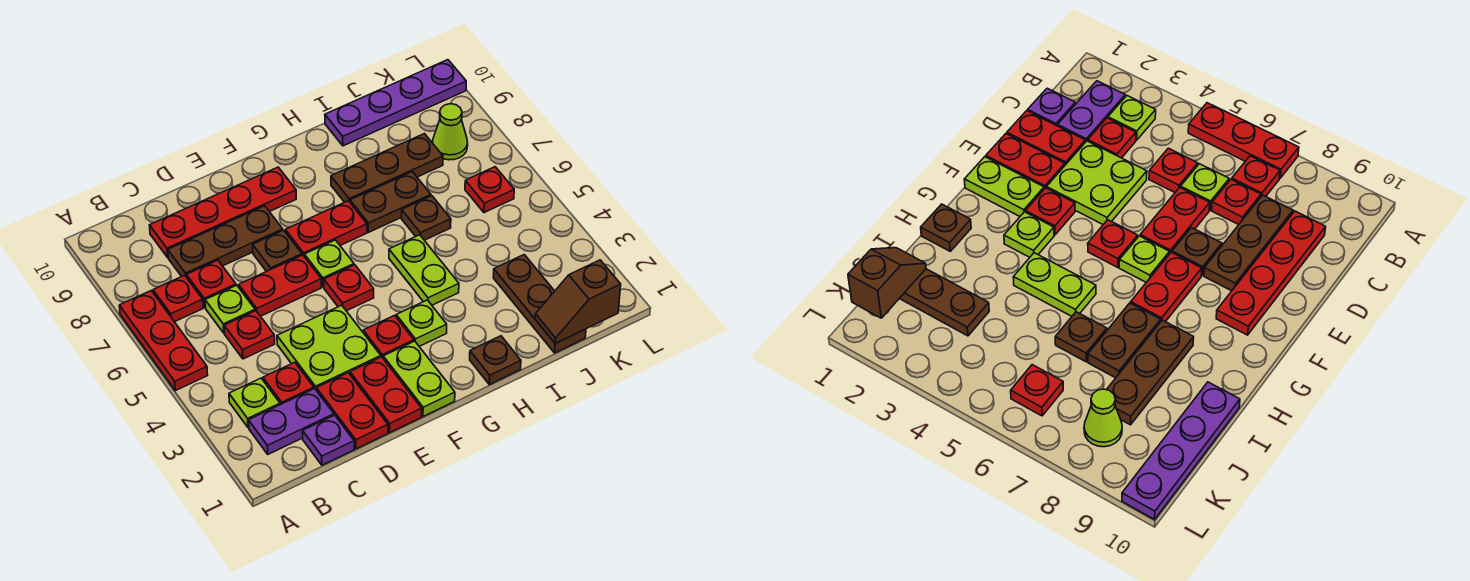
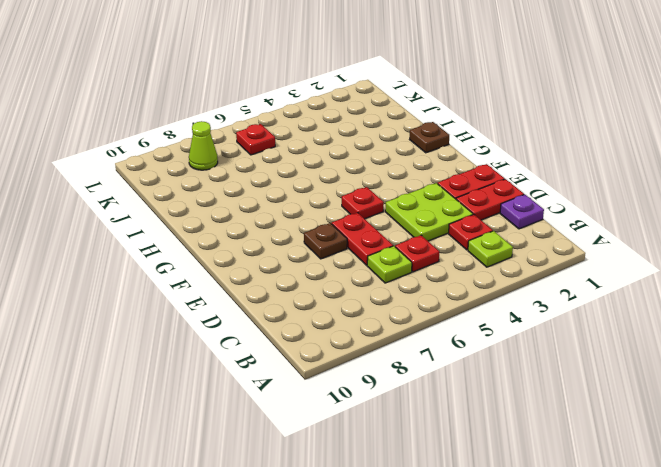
none -> red 1x3 plate [119,291,208,391]
none -> purple 1x2 plate [249,389,334,454]
none -> red 1x1 plate [153,275,203,322]
none -> red 1x1 plate [186,260,236,308]

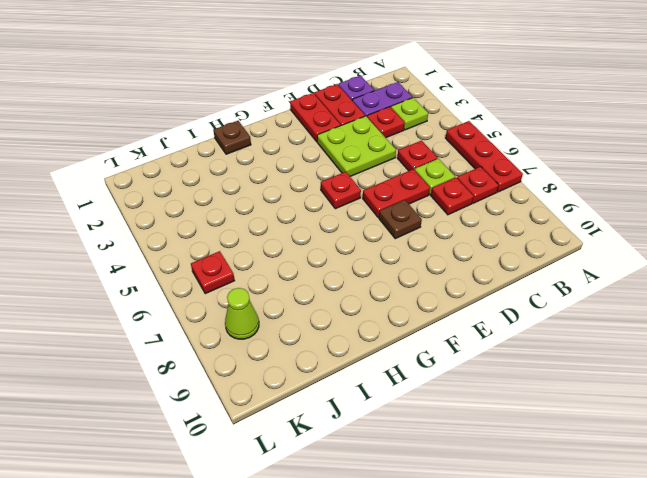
none -> brown 1x3 plate [168,206,283,277]
none -> red 1x4 plate [150,167,296,257]
none -> lime 1x2 plate [383,341,455,416]
none -> red 1x1 plate [363,315,414,358]

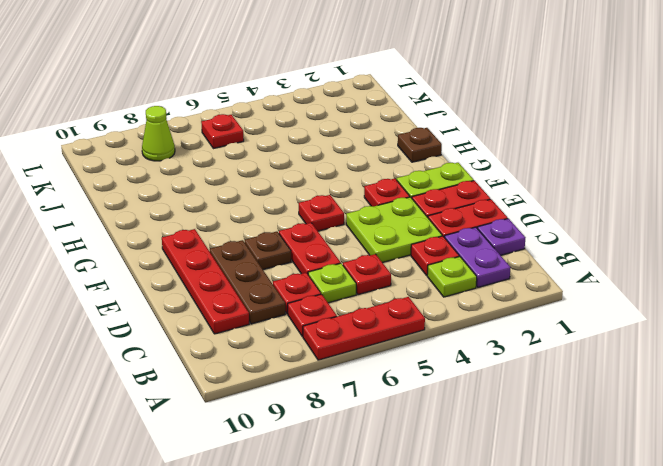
none -> lime 1x1 plate [304,240,354,287]
none -> red 1x2 plate [285,201,367,256]
none -> lime 1x1 plate [396,300,447,346]
none -> lime 1x2 plate [389,235,459,305]

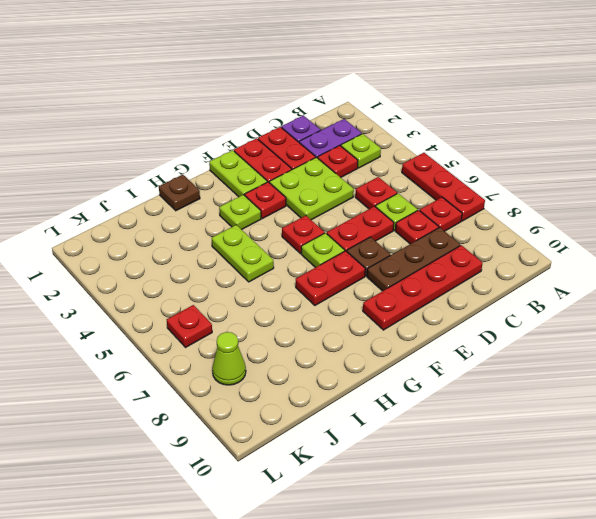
none -> brown 1x2 plate [350,172,431,232]
none -> brown 1x3 plate [331,134,443,202]
none -> brown 1x1 plate [401,196,451,240]
none -> purple 1x4 plate [325,60,466,146]

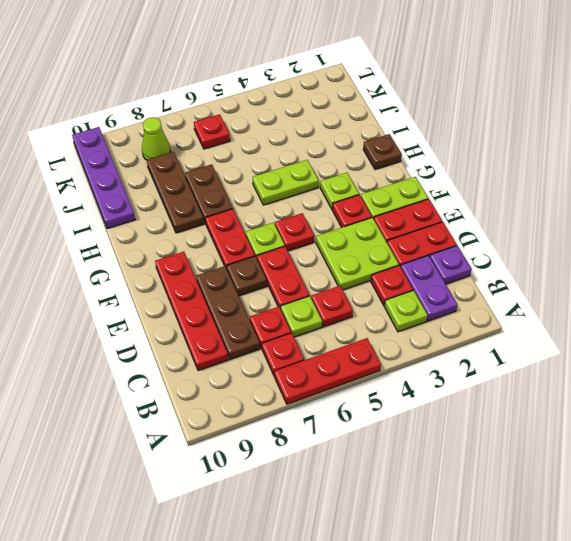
none -> brown 1x1 plate [401,196,451,240]
none -> brown 1x3 plate [493,255,586,353]
none -> brown 1x2 slope [535,260,621,343]

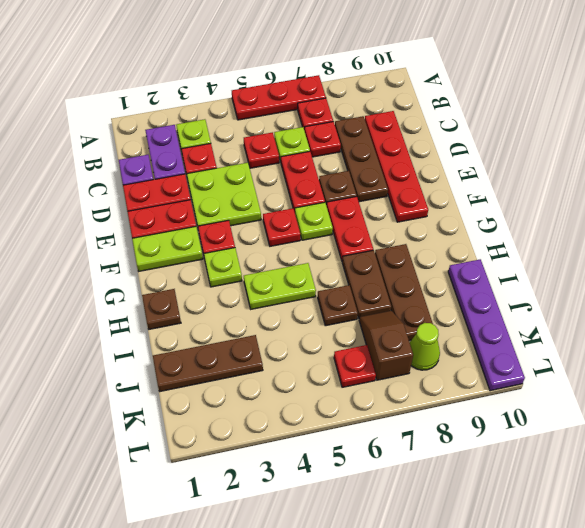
brown 1x2 slope [359,311,413,380] -> brown 1x2 slope moved to [535,260,621,343]

